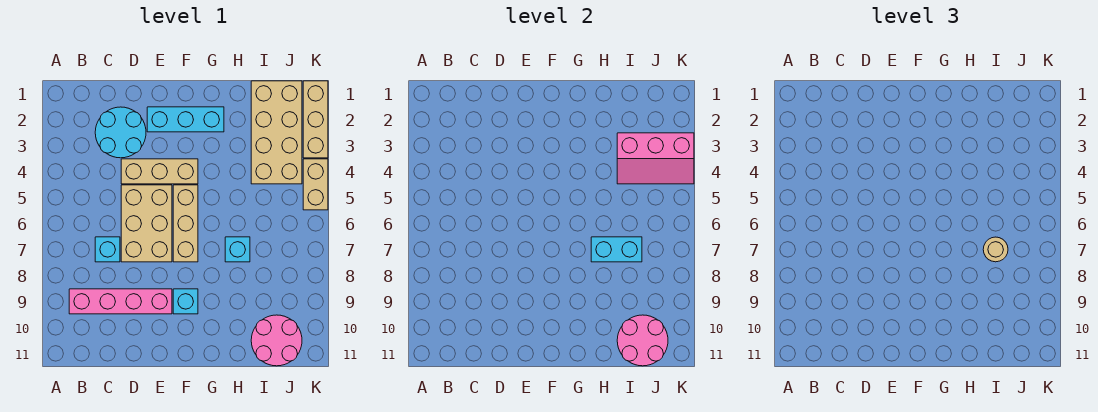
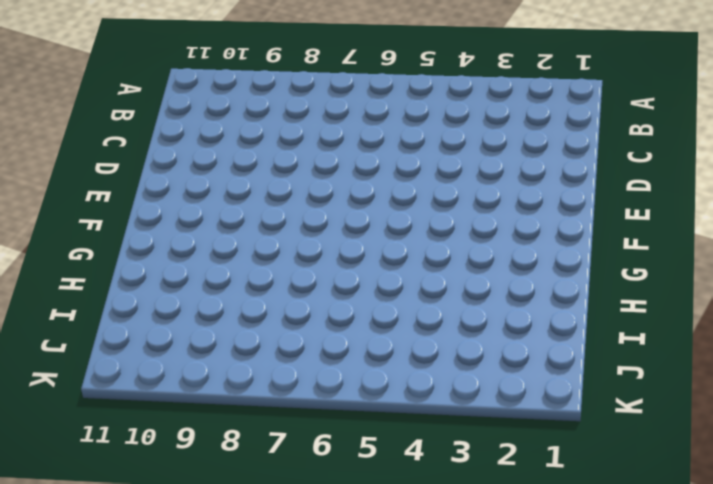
none -> pink 1x4 brick [69,289,172,314]
none -> cyan 2x2 round brick [95,107,146,158]
none -> cyan 1x1 brick [95,237,120,262]

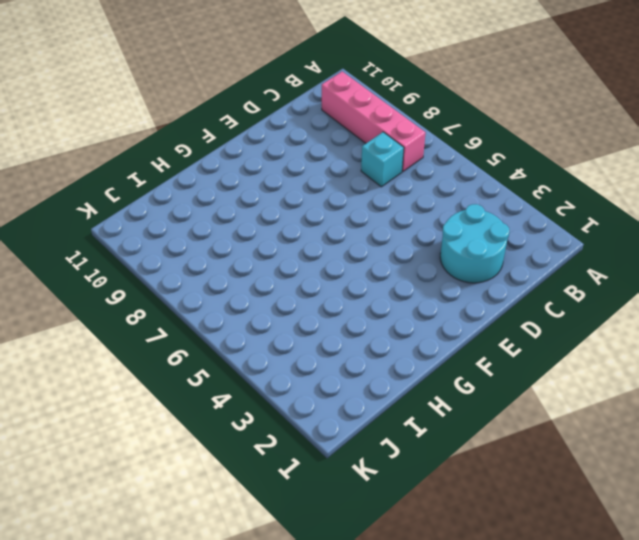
pink 1x4 brick [322,72,425,171] -> pink 1x4 brick turned to [69,289,172,314]
none -> tan 1x3 brick [121,159,198,184]
none -> tan 2x3 brick [121,185,172,262]
none -> cyan 1x3 brick [147,107,224,132]

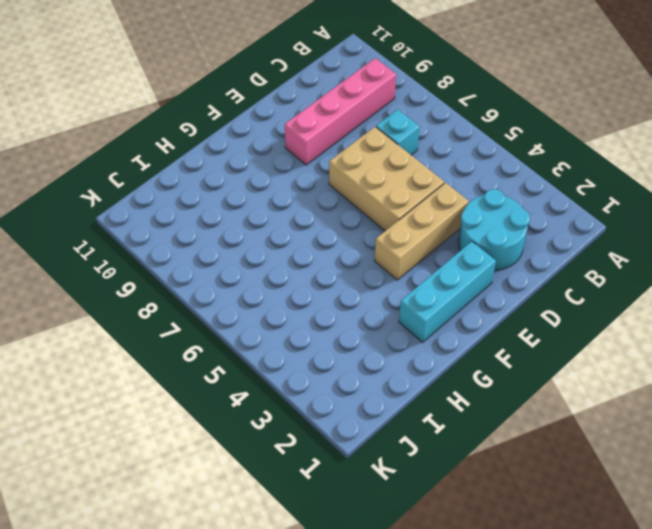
none -> tan 1x3 brick [173,185,198,262]
none -> cyan 1x1 brick [173,289,198,314]
none -> cyan 1x1 brick [225,237,250,262]

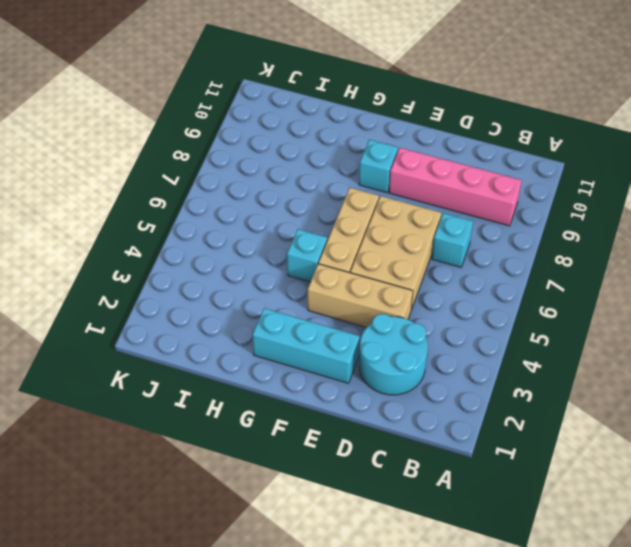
cyan 1x1 brick [287,229,327,282] -> cyan 1x1 brick moved to [225,237,250,262]
none -> tan 2x4 brick [251,81,302,184]
none -> pink 2x2 round brick [251,315,302,366]
none -> tan 1x3 brick [303,81,328,158]

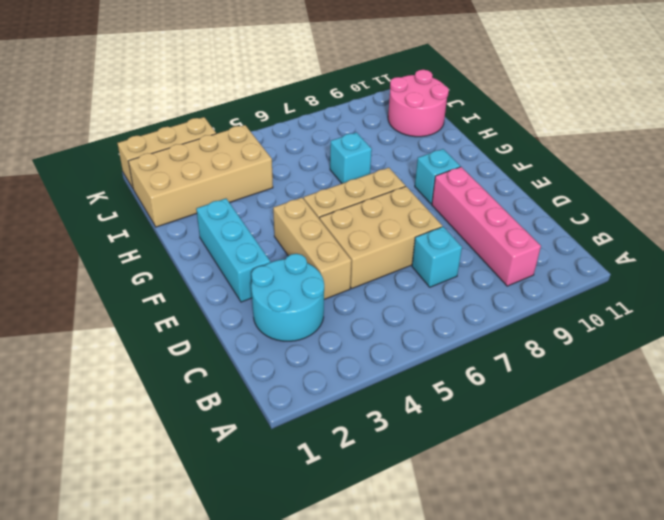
none -> tan 1x2 brick [303,159,328,210]
none -> cyan 1x2 brick [591,237,642,262]
none -> pink 2x3 slope [617,133,694,184]

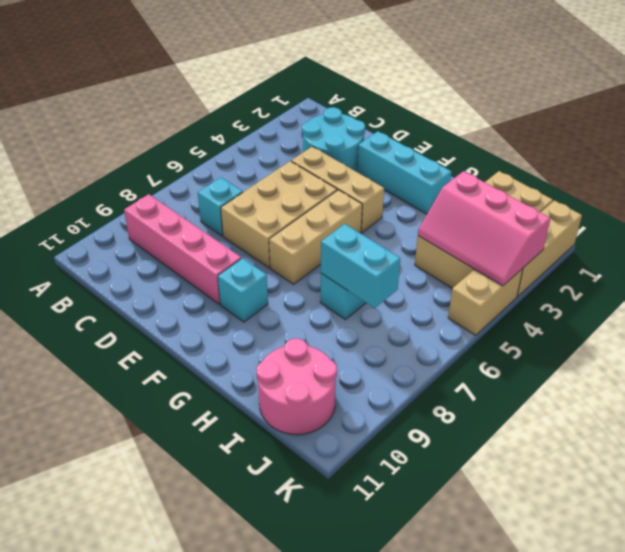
none -> pink 2x2 round brick [617,315,668,366]
none -> tan 1x1 round brick [983,237,1008,262]

